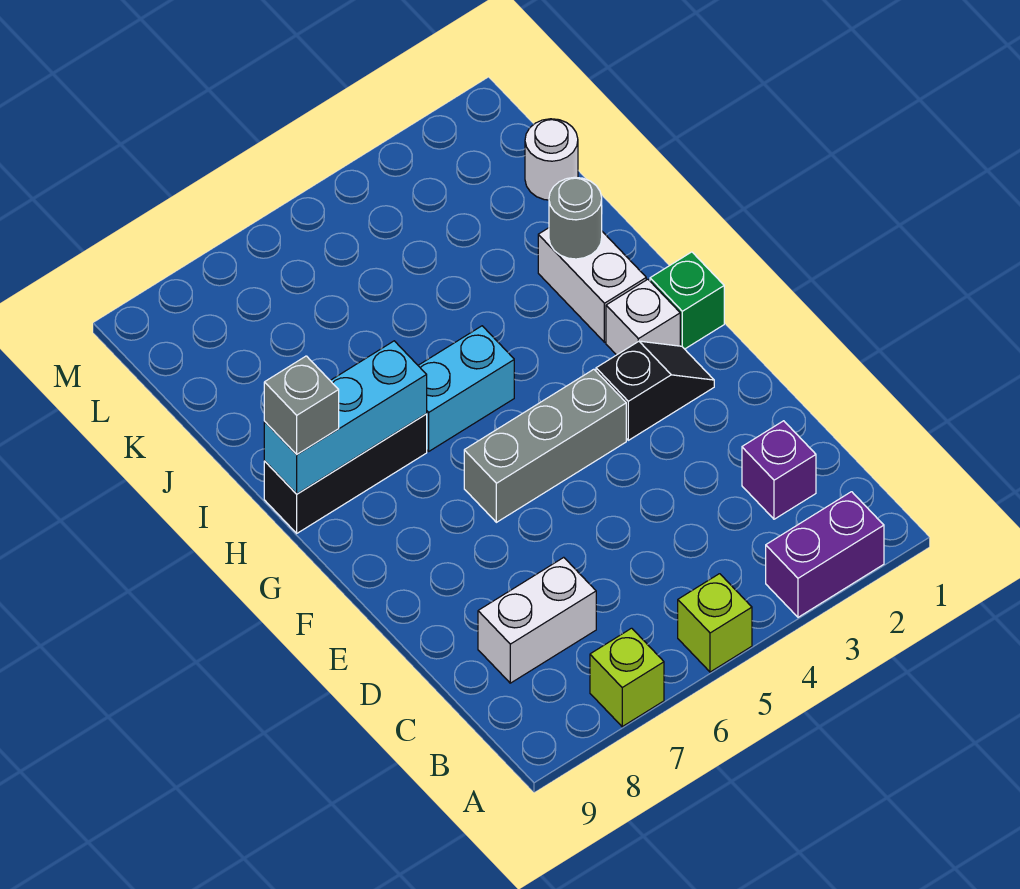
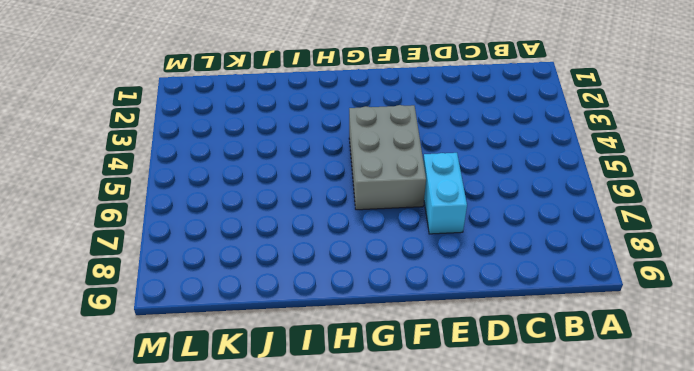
cyan 1x2 brick [423,153,467,234] -> cyan 1x2 brick moved to [418,326,514,451]
grey 2x3 brick [349,105,426,210] -> grey 1x3 brick [464,369,626,522]
none -> purple 1x2 brick [766,492,884,617]
none -> lime 1x1 brick [678,574,752,672]
none -> lime 1x1 brick [590,628,664,727]

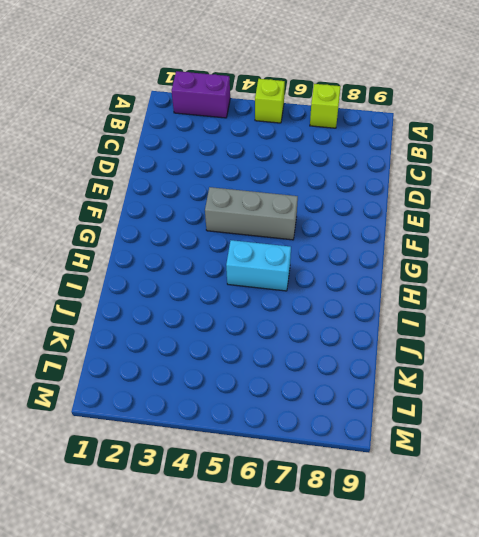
none -> purple 1x1 brick [742,421,816,519]
none -> white 1x2 brick [478,557,596,683]
none -> black 1x2 slope [596,341,714,440]

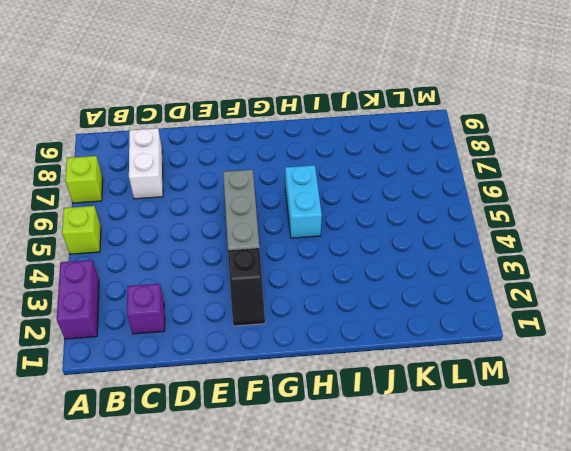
none -> green 1x1 brick [650,252,724,349]
none -> white 1x1 brick [606,279,680,355]
none -> white 1x2 brick [538,228,646,342]

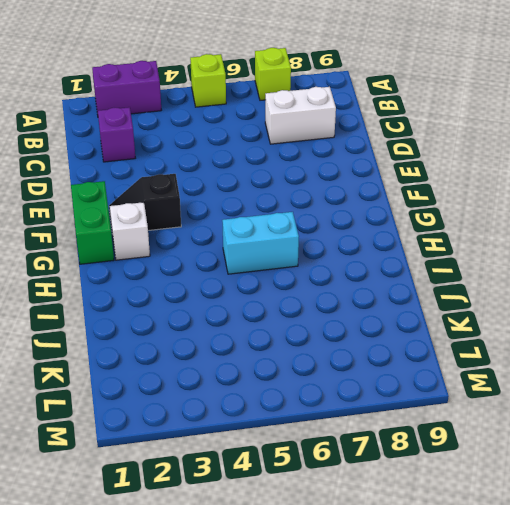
green 1x2 brick [71,181,114,264] -> green 1x1 brick [650,252,724,349]
none -> grey 1x3 brick [464,369,626,522]
none -> white 1x2 brick [538,228,646,342]
none -> black 1x3 brick [264,414,427,533]

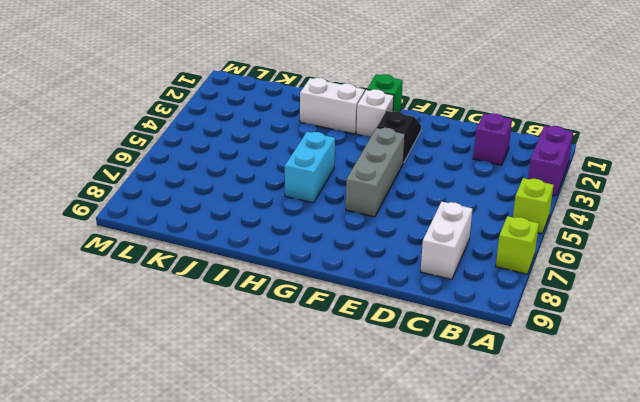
none -> black 1x3 brick [264,414,427,533]
none -> white 1x1 round brick [525,119,578,200]
none -> cyan 1x3 brick [264,341,427,494]

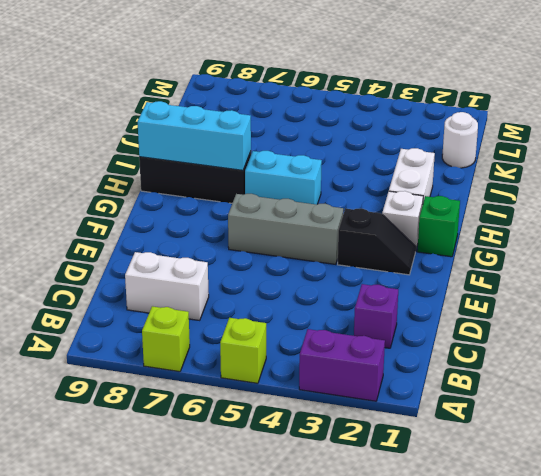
none -> grey 1x1 round brick [549,177,602,259]
none -> grey 1x1 brick [264,356,339,454]

